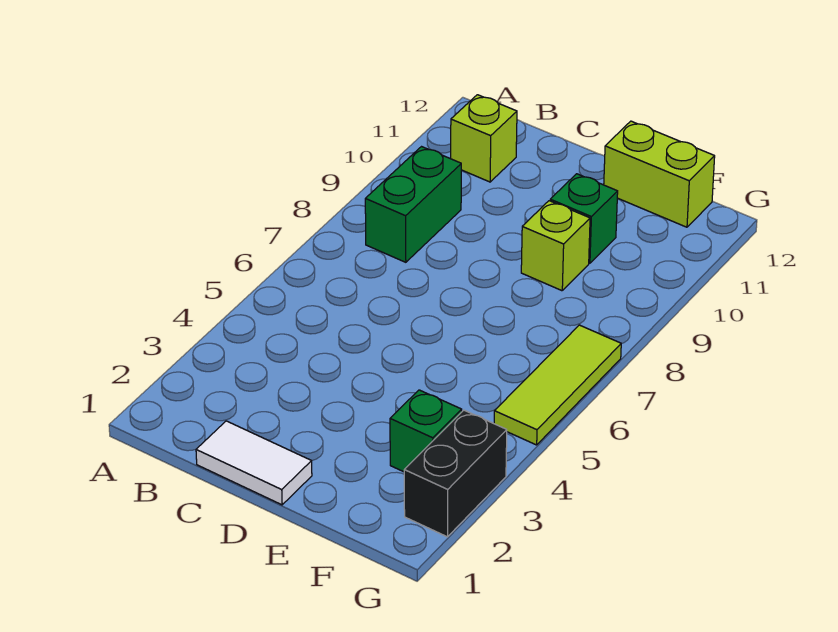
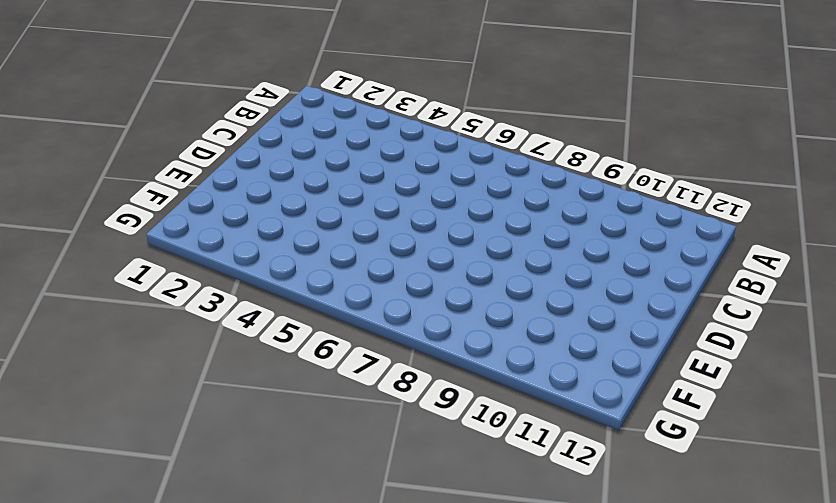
none -> green 1x2 brick [365,147,461,262]
none -> lime 1x1 brick [451,95,517,182]

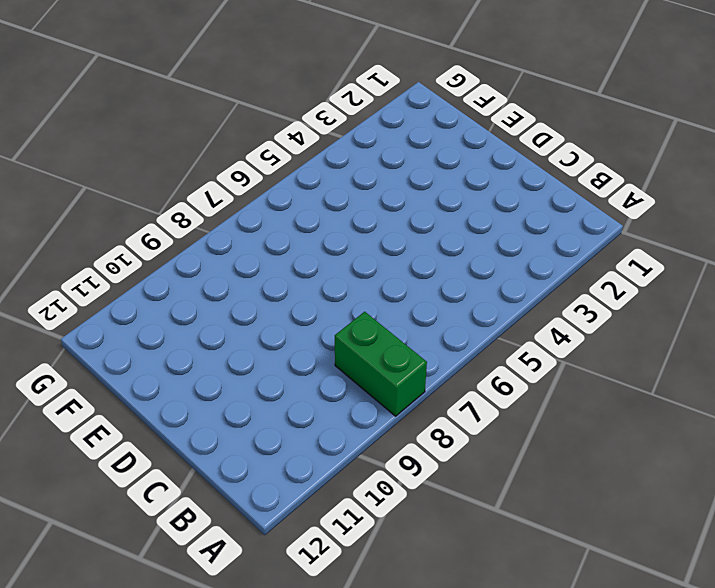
green 1x2 brick [335,312,427,416] -> green 1x2 brick turned to [365,147,461,262]
none -> lime 1x1 brick [451,95,517,182]
none -> white 1x2 tile [196,421,312,505]

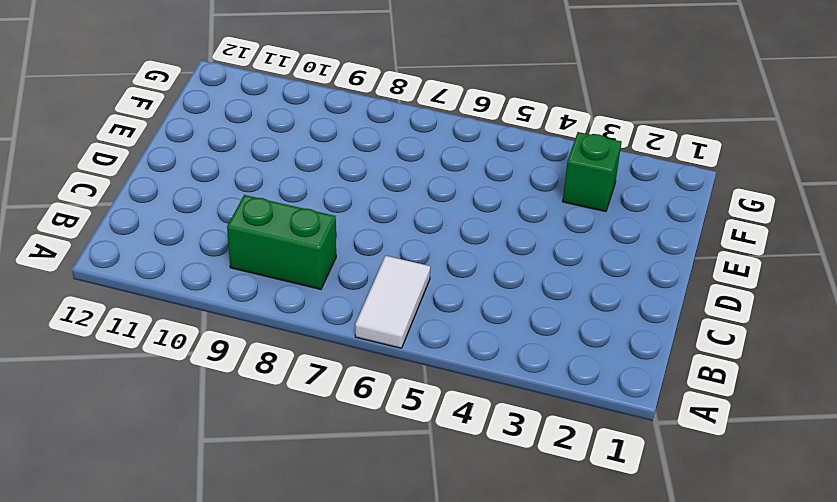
white 1x2 tile [355,256,430,348] -> white 1x2 tile moved to [196,421,312,505]
none -> lime 1x1 brick [451,95,517,182]
none -> lime 1x1 brick [521,201,590,291]

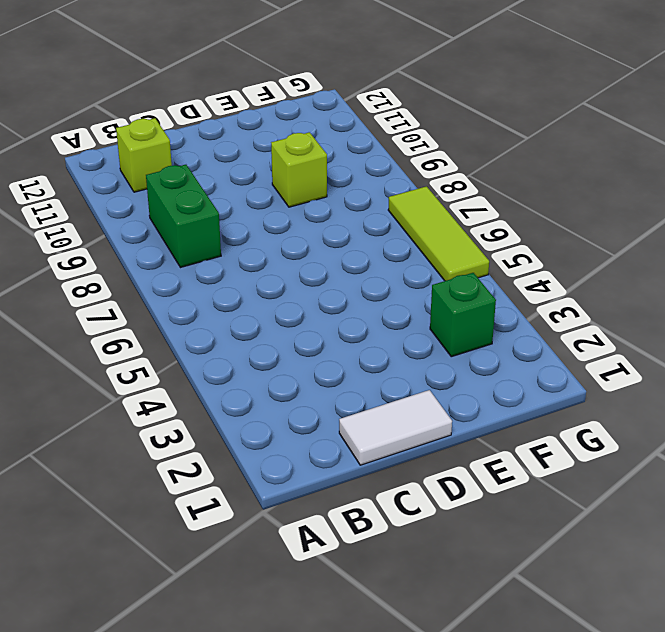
none -> green 1x1 brick [550,174,618,263]
none -> lime 1x2 brick [604,121,715,227]

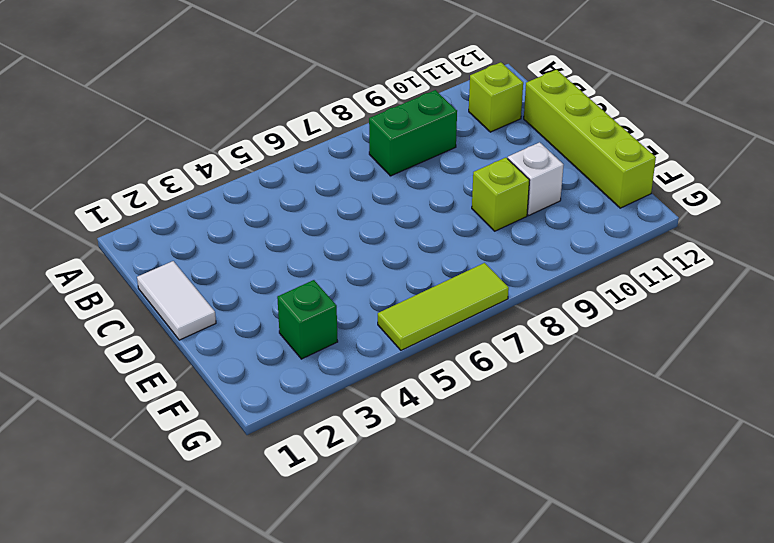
lime 1x4 brick [524,70,656,208] -> lime 1x2 brick [604,121,715,227]
white 1x1 brick [508,142,564,215] -> green 1x1 brick [550,174,618,263]
none -> black 1x2 brick [404,410,507,537]

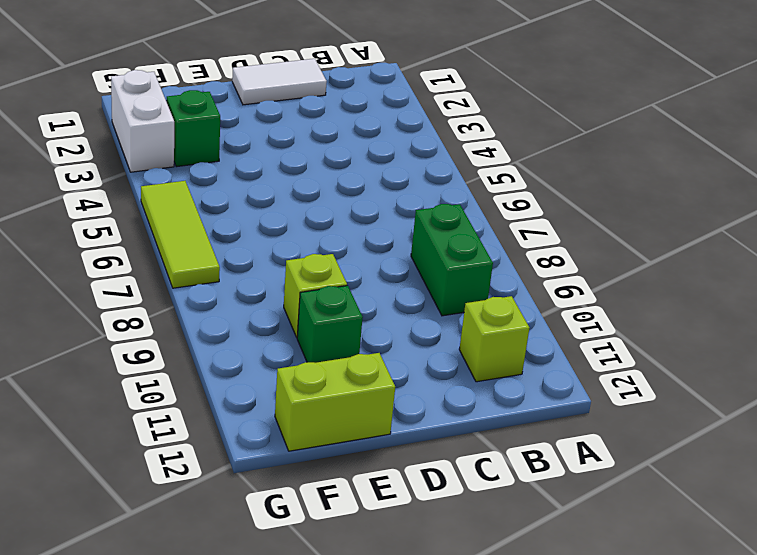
white 1x2 brick [111,70,174,172] -> black 1x2 brick [404,410,507,537]

